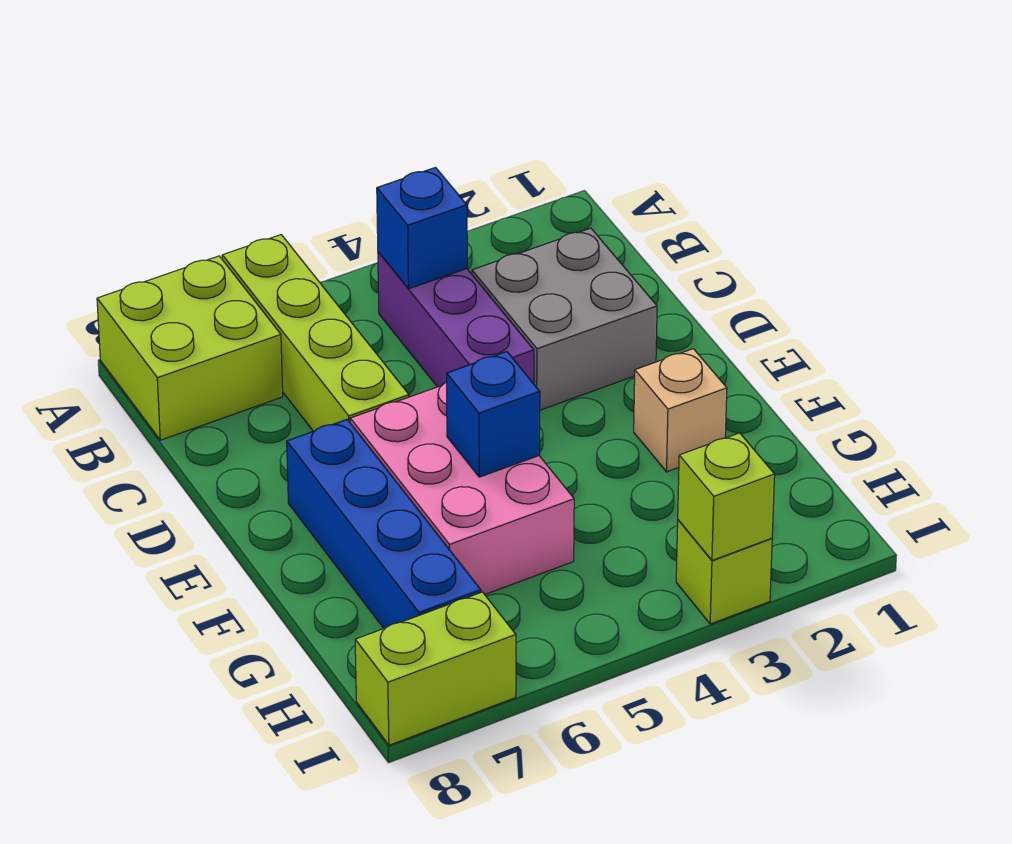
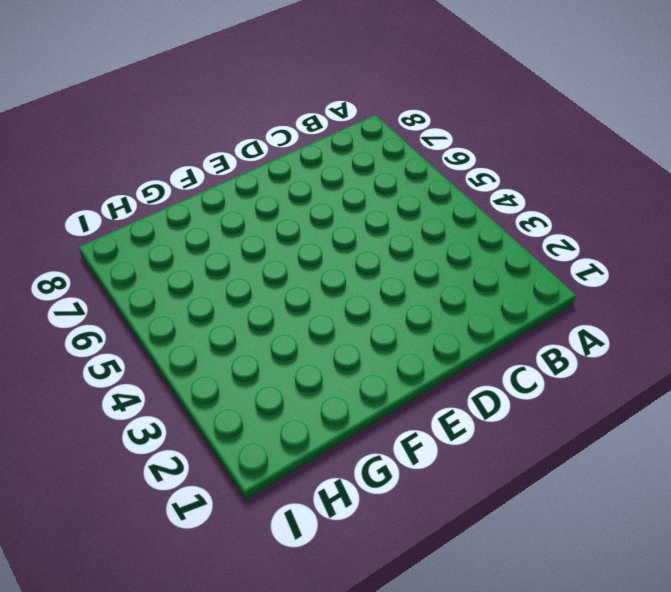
none -> lime 1x4 brick [222,235,409,431]
none -> lime 2x2 brick [97,256,283,440]
none -> purple 1x3 brick [378,252,534,387]

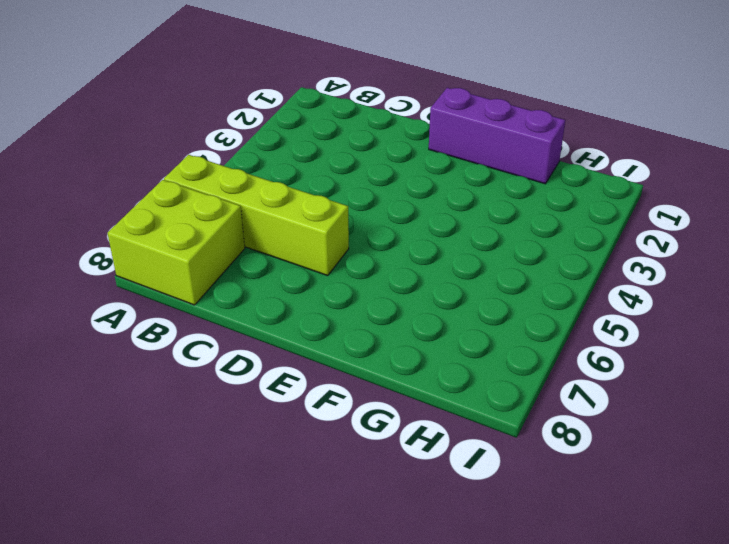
purple 1x3 brick [429,88,565,184] -> purple 1x3 brick moved to [378,252,534,387]
none -> grey 2x2 brick [472,228,657,410]
none -> pink 2x3 brick [350,382,574,594]
none -> blue 1x4 brick [287,419,481,628]

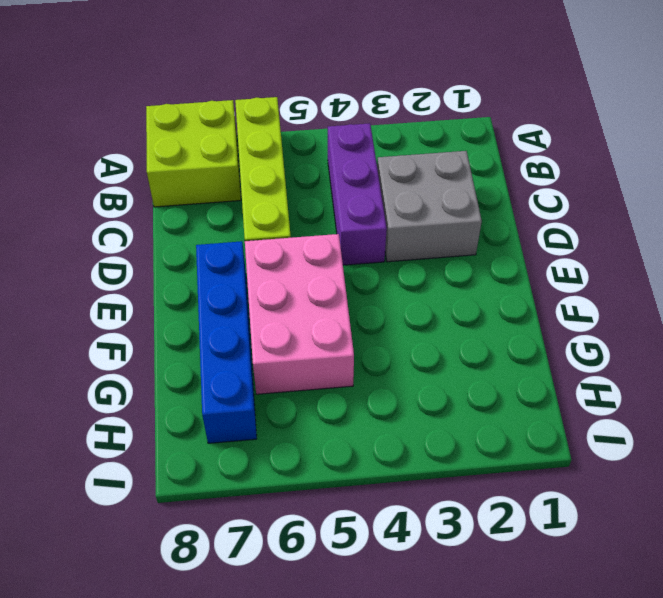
none -> tan 1x1 brick [634,349,727,472]
none -> lime 1x1 brick [676,520,772,624]
none -> lime 1x2 brick [355,592,516,745]

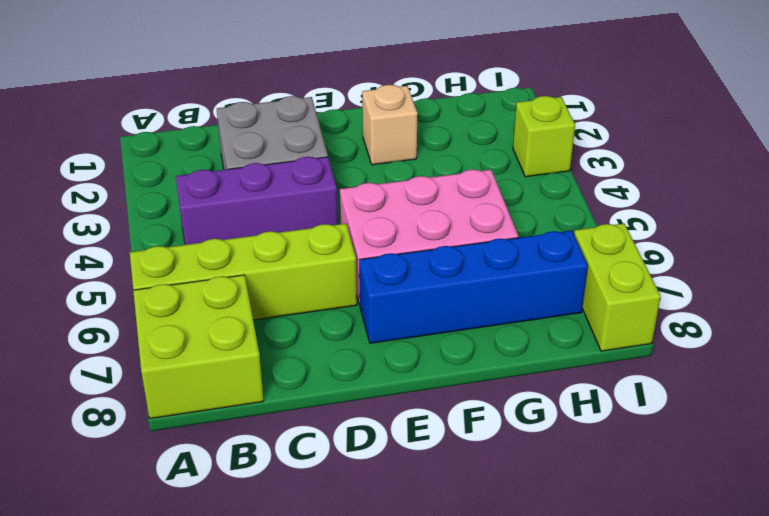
none -> blue 1x1 brick [377,167,467,289]
none -> blue 1x1 brick [446,352,540,477]
none -> lime 1x1 brick [678,433,775,560]

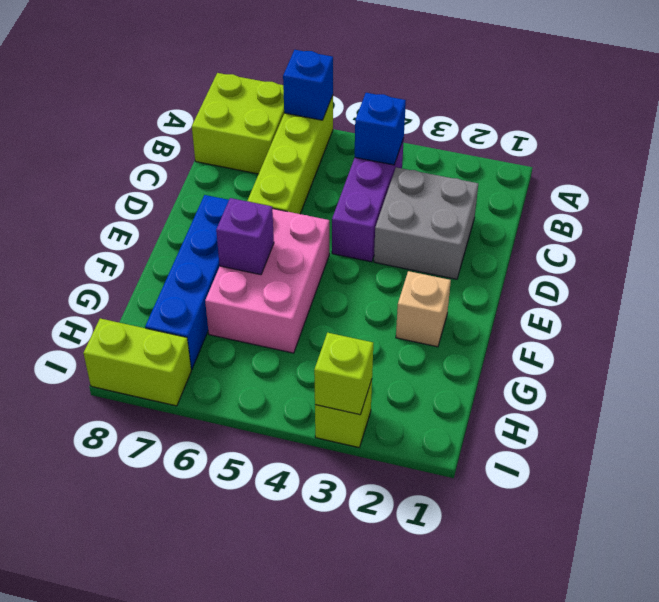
blue 1x1 brick [283,50,333,120] -> blue 1x1 brick moved to [446,352,540,477]
purple 1x1 brick [216,198,274,275] -> none

